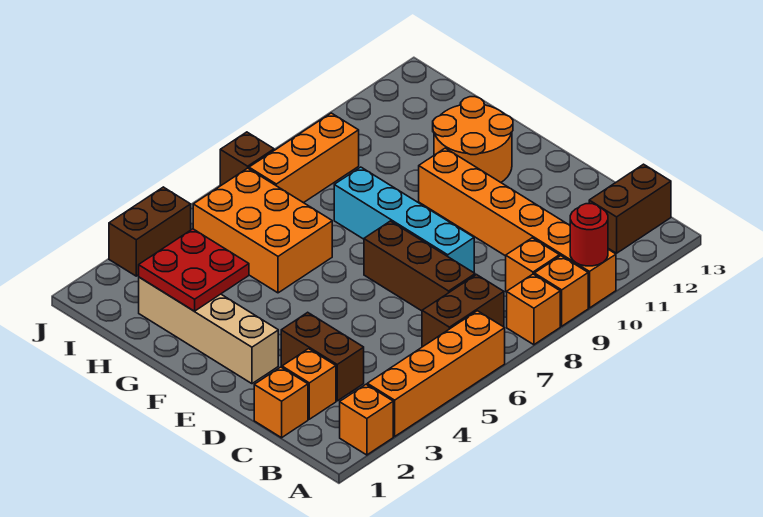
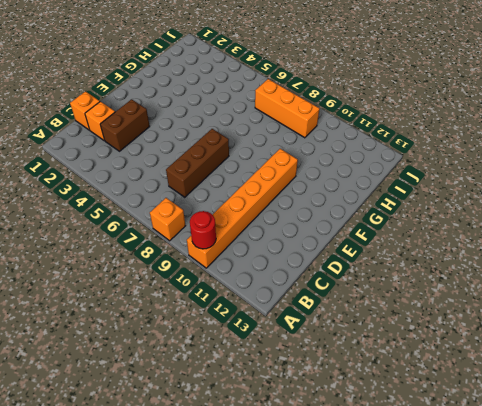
none -> orange 1x1 brick [340,385,393,455]
none -> orange 1x4 brick [367,311,505,436]
none -> orange 1x1 brick [534,256,588,326]

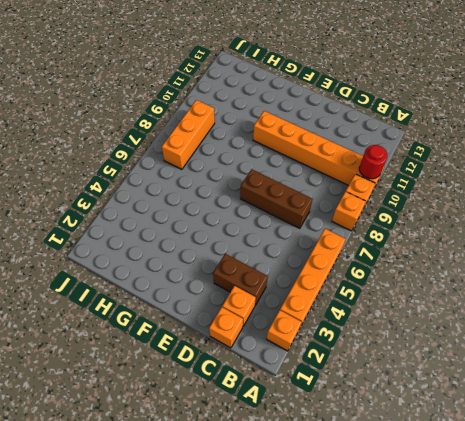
none -> brown 1x2 brick [422,275,504,347]
none -> orange 1x1 brick [506,238,560,292]
none -> brown 1x2 brick [589,164,671,253]

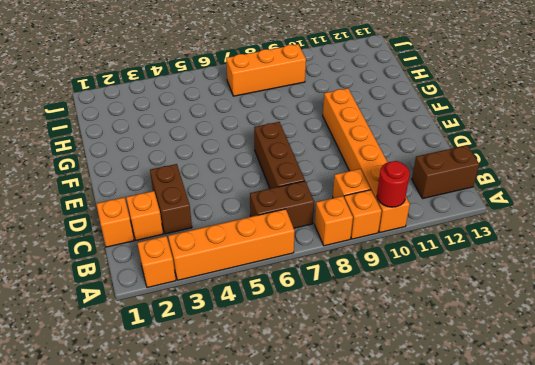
none -> cyan 1x4 brick [334,167,474,273]
none -> tan 1x4 brick [139,277,278,384]
none -> orange 2x2 round brick [433,97,513,182]

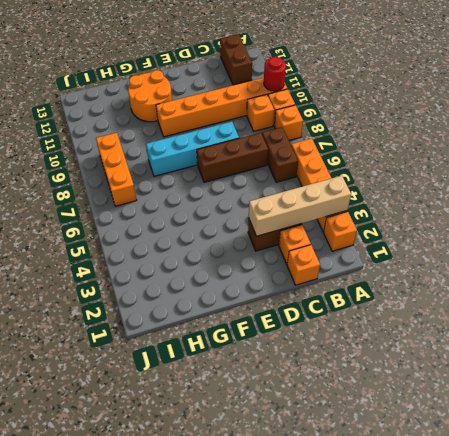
tan 1x4 brick [249,176,351,236] -> tan 1x4 brick moved to [139,277,278,384]
none -> orange 2x3 brick [193,168,332,293]
none -> brown 1x2 brick [109,187,191,276]
none -> brown 1x1 brick [220,132,274,186]

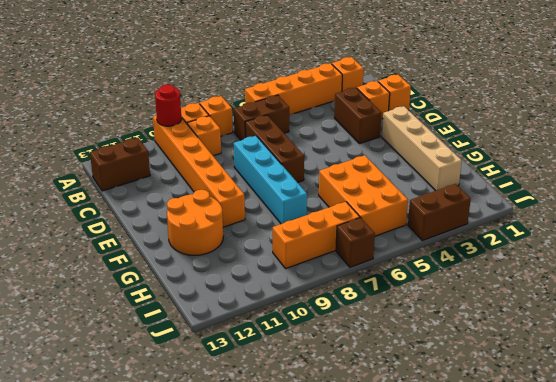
none -> red 2x2 plate [139,229,249,311]

